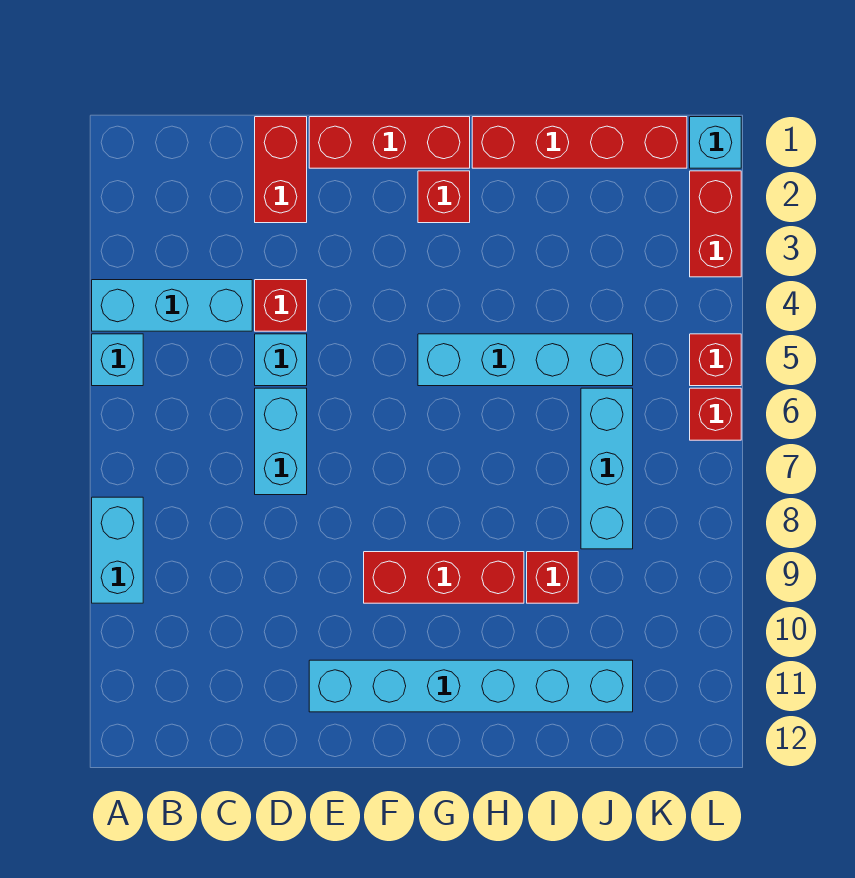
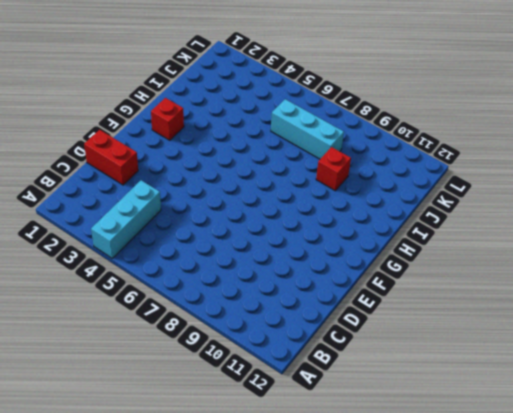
none -> cyan 1x1 brick [92,334,143,386]
none -> cyan 1x2 brick [92,497,143,603]
none -> red 1x1 brick [255,280,307,331]

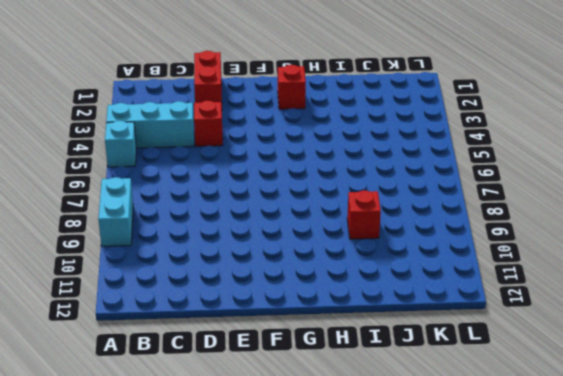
none -> cyan 1x1 brick [255,334,307,386]
none -> cyan 1x2 brick [255,388,307,495]
none -> red 1x3 brick [309,117,470,168]

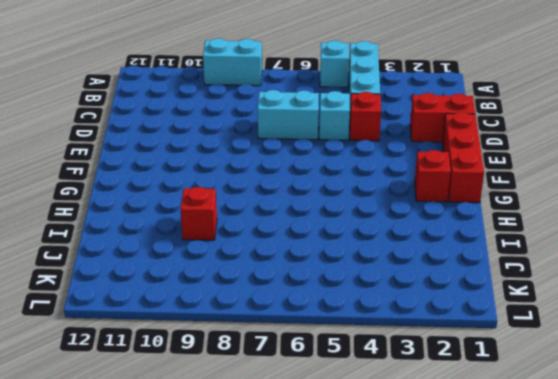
none -> cyan 1x6 brick [309,660,633,712]
none -> red 1x3 brick [364,552,524,603]
none -> cyan 1x4 brick [418,334,633,386]

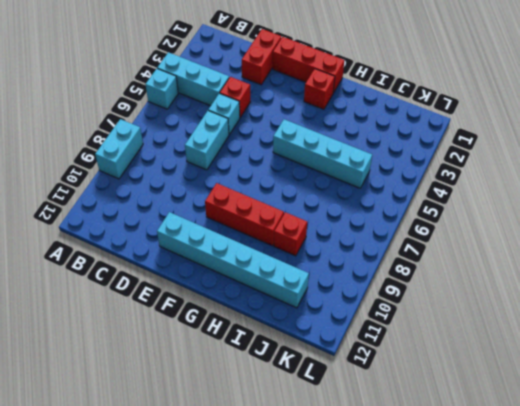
none -> red 1x4 brick [472,117,687,168]
none -> cyan 1x3 brick [581,388,633,549]
none -> cyan 1x1 brick [690,117,741,168]

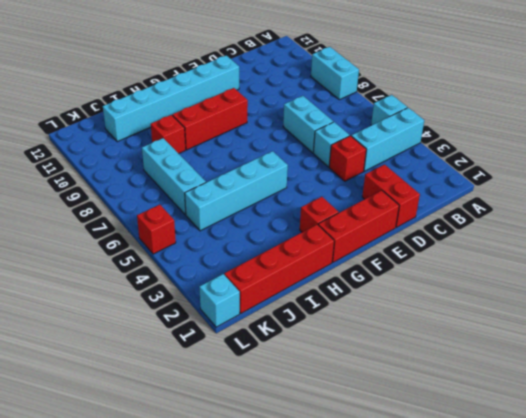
none -> red 1x2 brick [690,171,741,277]
none -> red 1x1 brick [690,388,741,440]

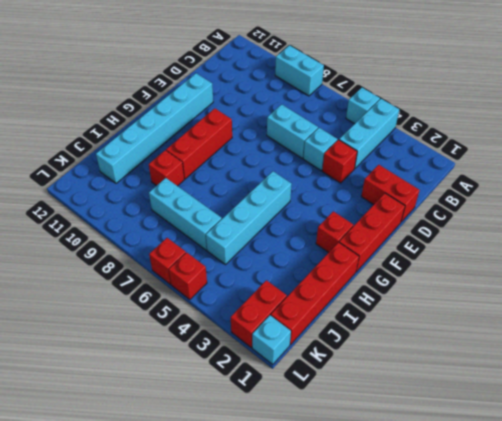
red 1x2 brick [231,280,287,347] -> red 1x2 brick turned to [690,171,741,277]

